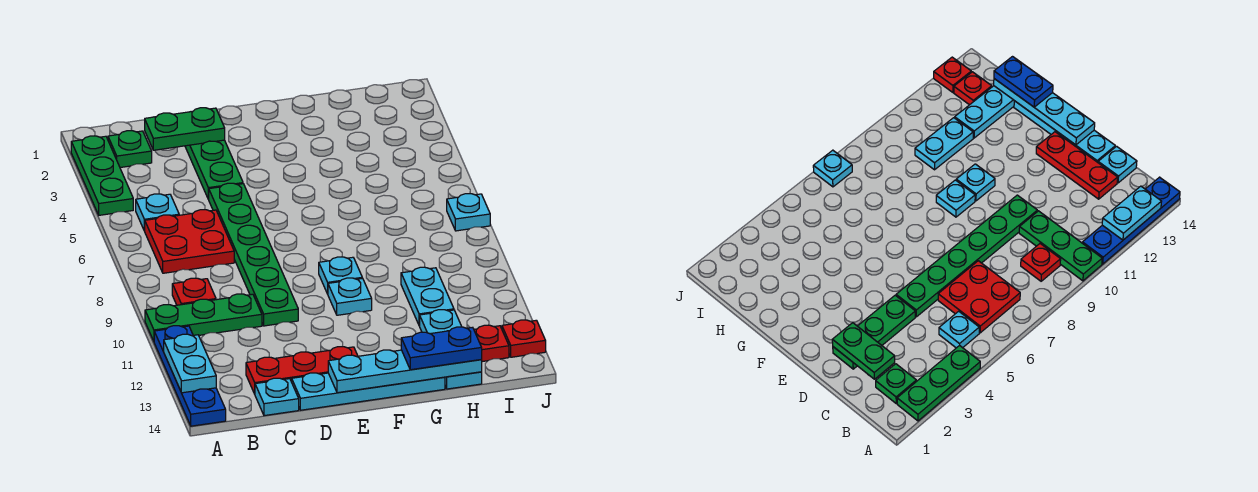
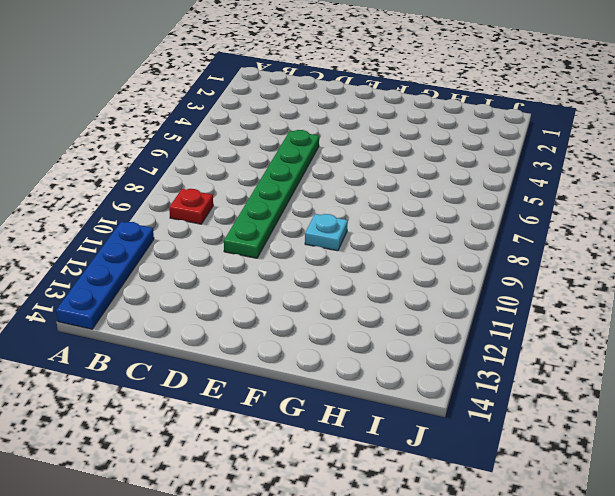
none -> green 1x3 plate [71,136,133,215]
none -> green 1x3 plate [145,294,262,341]
none -> green 1x1 plate [108,131,152,168]

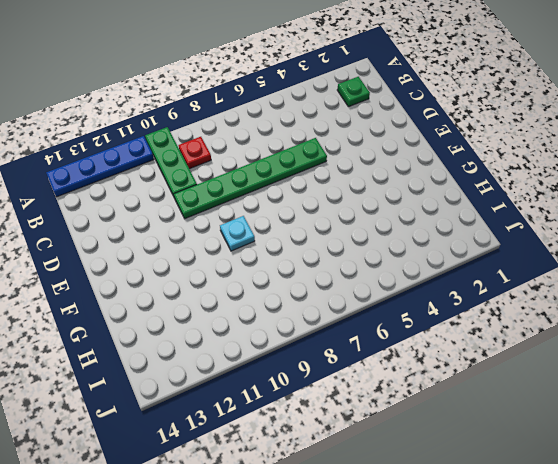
none -> green 1x3 plate [71,136,133,215]
none -> cyan 1x1 plate [136,194,179,231]
none -> red 2x2 plate [145,210,234,273]

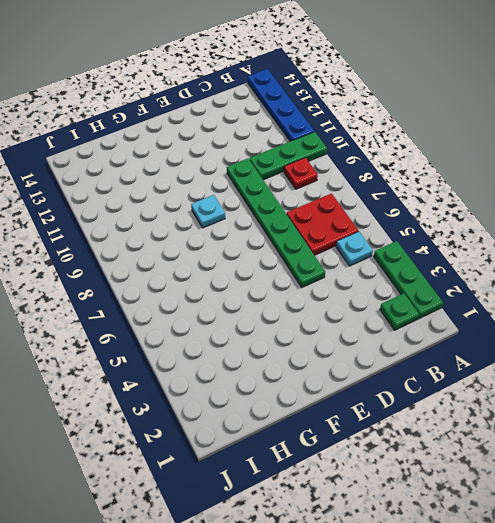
none -> red 1x3 plate [246,347,358,394]
none -> cyan 1x1 plate [255,378,299,416]
none -> green 1x3 plate [185,140,243,199]

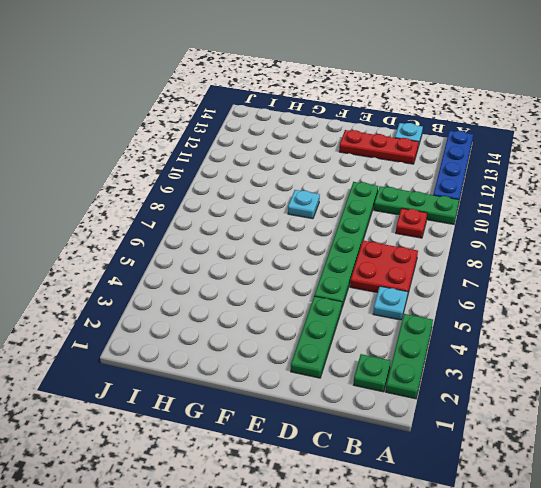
none -> cyan 1x4 plate [292,373,445,410]
none -> cyan 1x1 plate [328,278,372,315]
none -> cyan 1x2 plate [401,267,454,326]

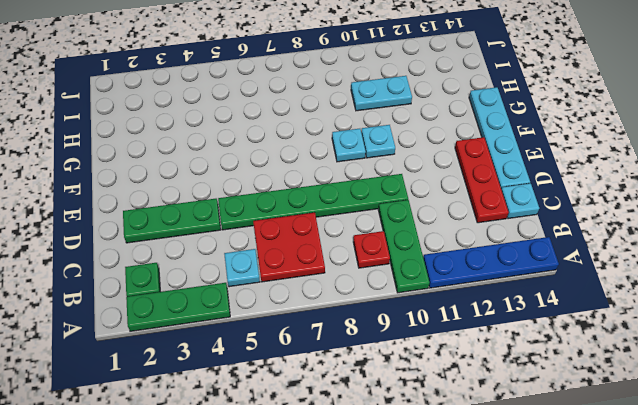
none -> cyan 1x3 plate [420,310,482,389]
none -> red 1x1 plate [474,325,509,362]
none -> cyan 1x1 plate [447,194,490,231]

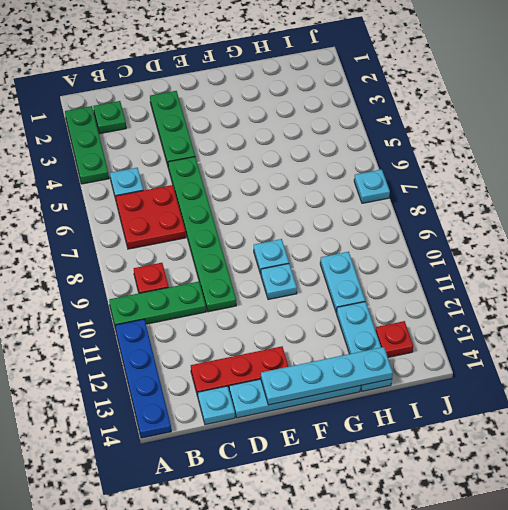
none -> red 1x1 plate [502,320,546,357]
none -> cyan 1x2 plate [164,334,216,393]
none -> green 1x2 plate [145,108,225,150]

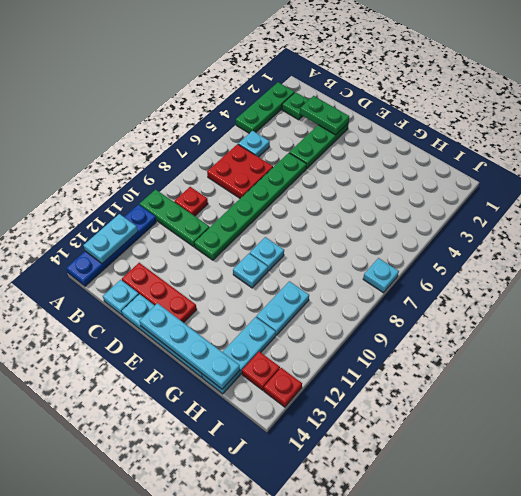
none -> blue 1x2 plate [401,327,482,370]

